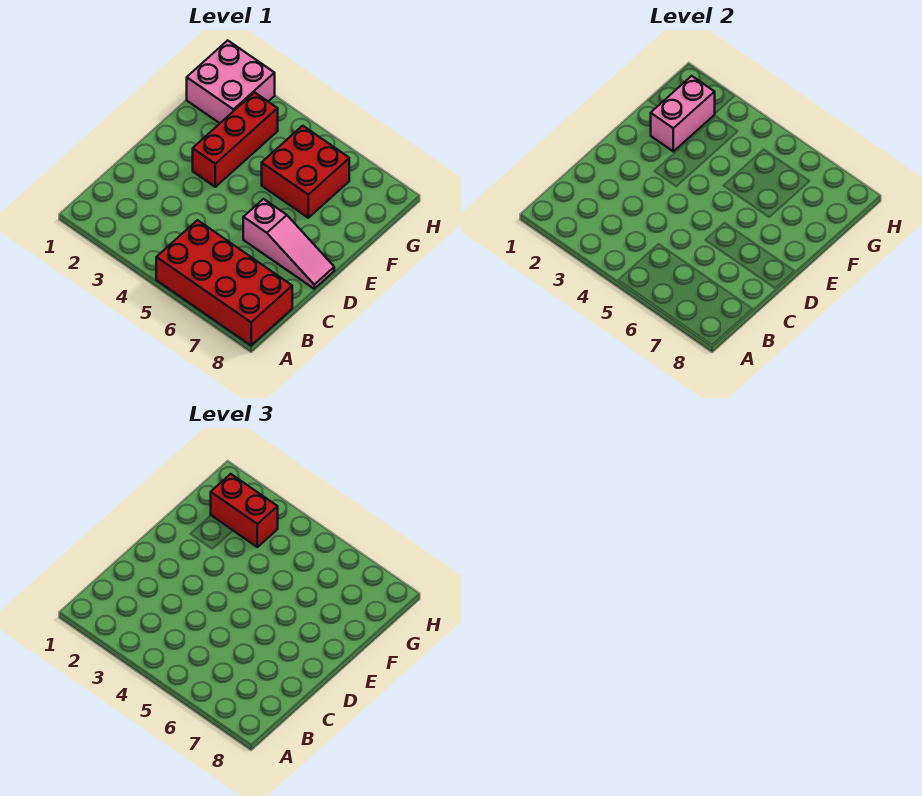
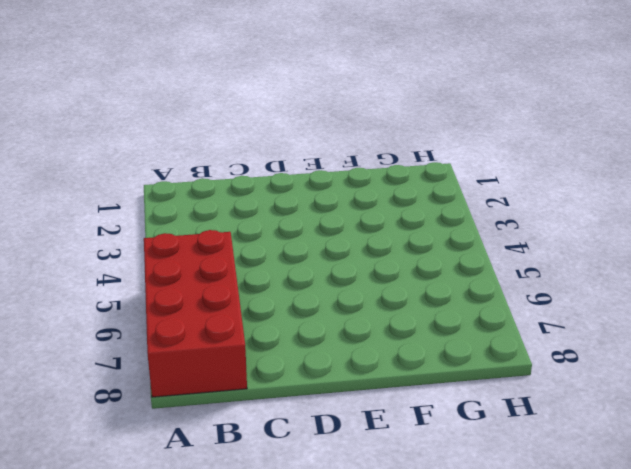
none -> pink 1x3 slope [243,199,334,289]
none -> red 1x3 brick [193,92,278,187]

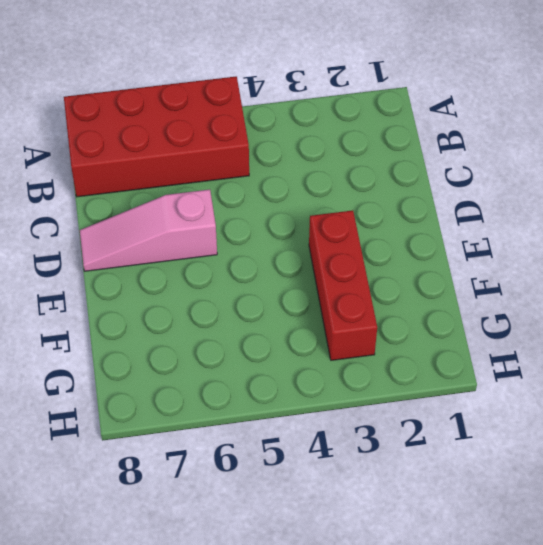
none -> red 2x2 brick [262,126,349,218]
none -> pink 2x2 brick [187,40,275,123]

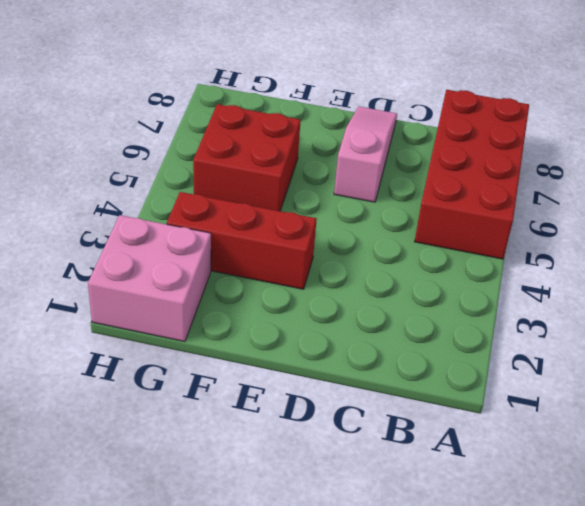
none -> pink 1x2 brick [651,76,715,151]
none -> red 1x2 brick [211,474,278,547]

